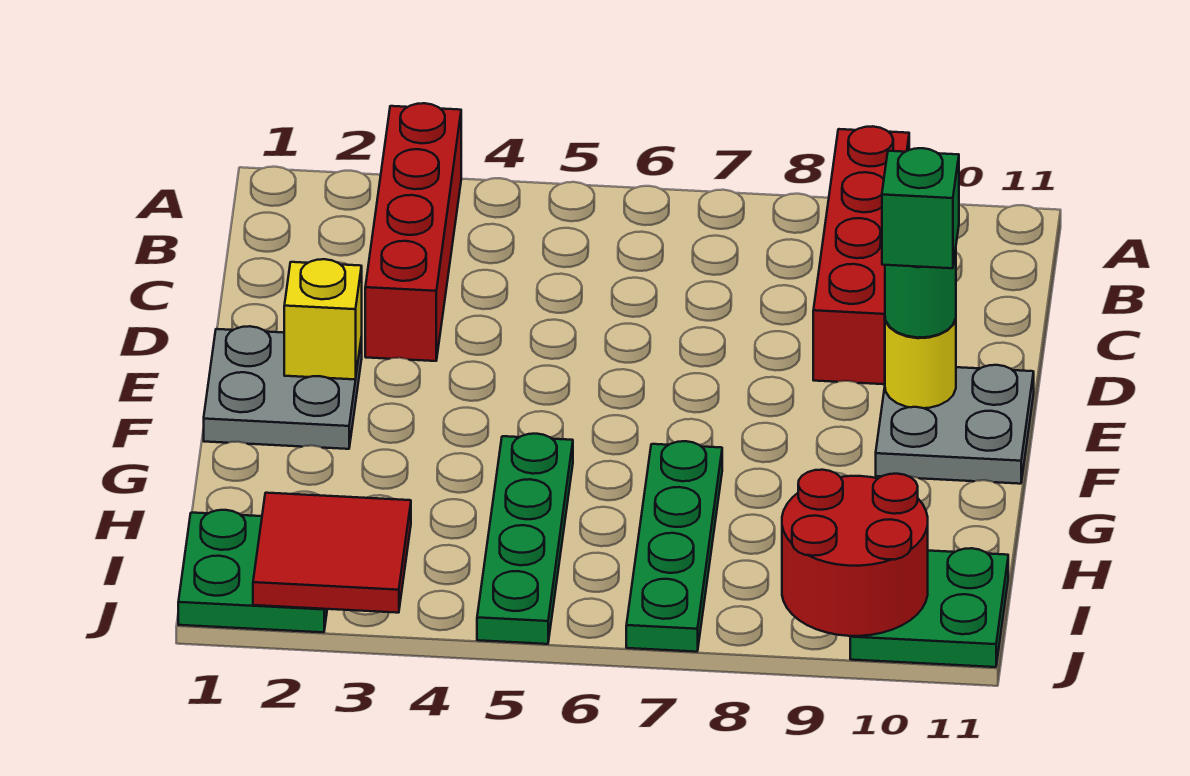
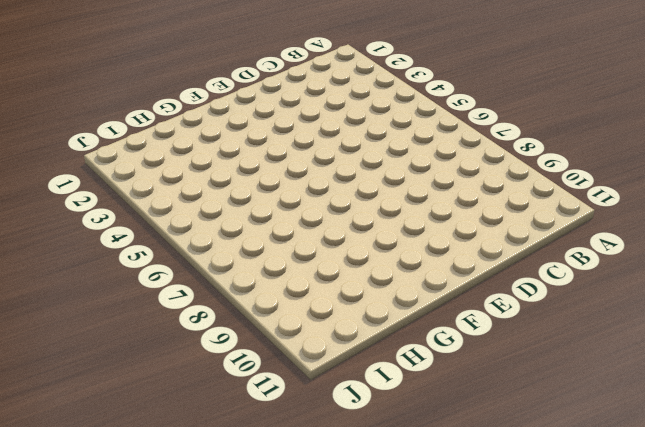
none -> red 1x4 brick [365,103,461,361]
none -> red 1x4 brick [813,126,909,384]
none -> grey 2x2 plate [204,326,362,449]

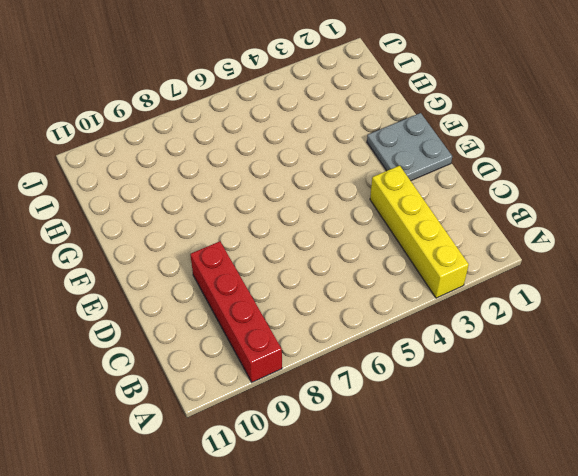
yellow 1x4 brick [370,166,469,298] -> red 1x4 brick [365,103,461,361]
none -> grey 2x2 plate [876,365,1034,484]
none -> green 1x4 plate [477,434,573,644]
none -> green 1x4 plate [626,441,722,652]

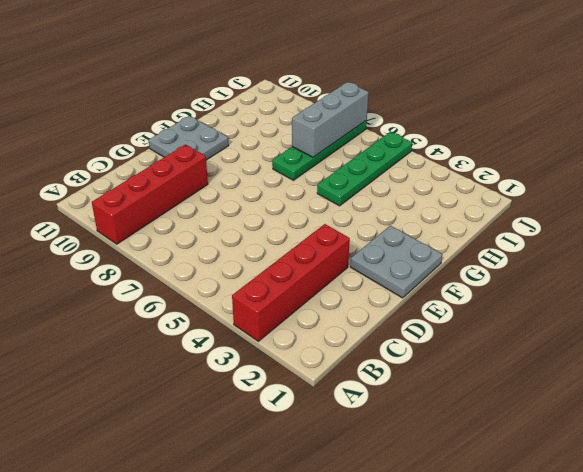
grey 1x3 brick [292,82,369,157] -> none
none -> green 2x2 plate [178,510,327,632]
none -> green 2x2 plate [850,548,1008,667]
none -> yellow 1x1 brick [284,259,362,380]

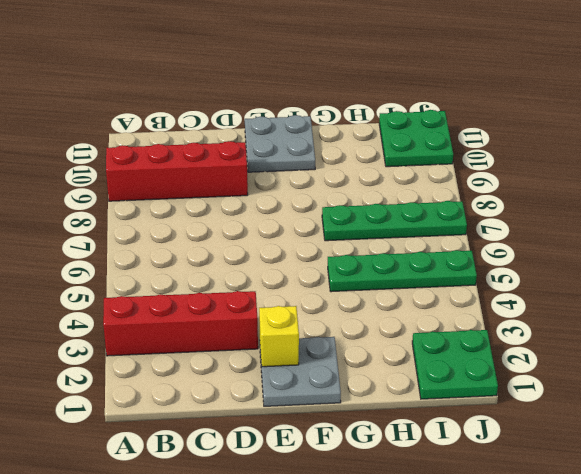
none -> yellow 1x1 round brick [885,319,956,408]
none -> red 2x2 tile [253,493,411,613]
none -> red 2x2 round brick [782,470,928,636]

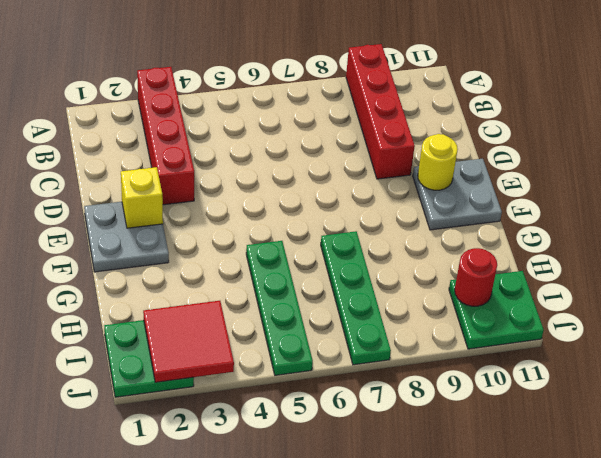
red 1x1 round brick [455,248,497,306] -> red 2x2 round brick [782,470,928,636]
none -> green 1x1 round brick [885,250,956,338]
none -> green 1x1 brick [882,148,959,268]

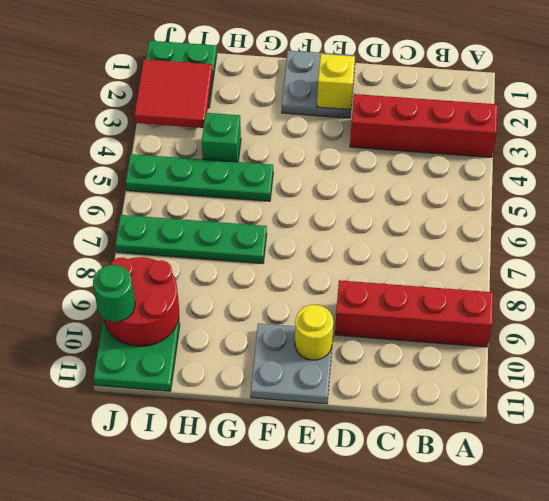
green 1x1 brick [202,113,241,162] -> green 1x1 brick moved to [882,148,959,268]
green 1x1 round brick [93,265,135,322] -> green 1x1 round brick moved to [885,250,956,338]

